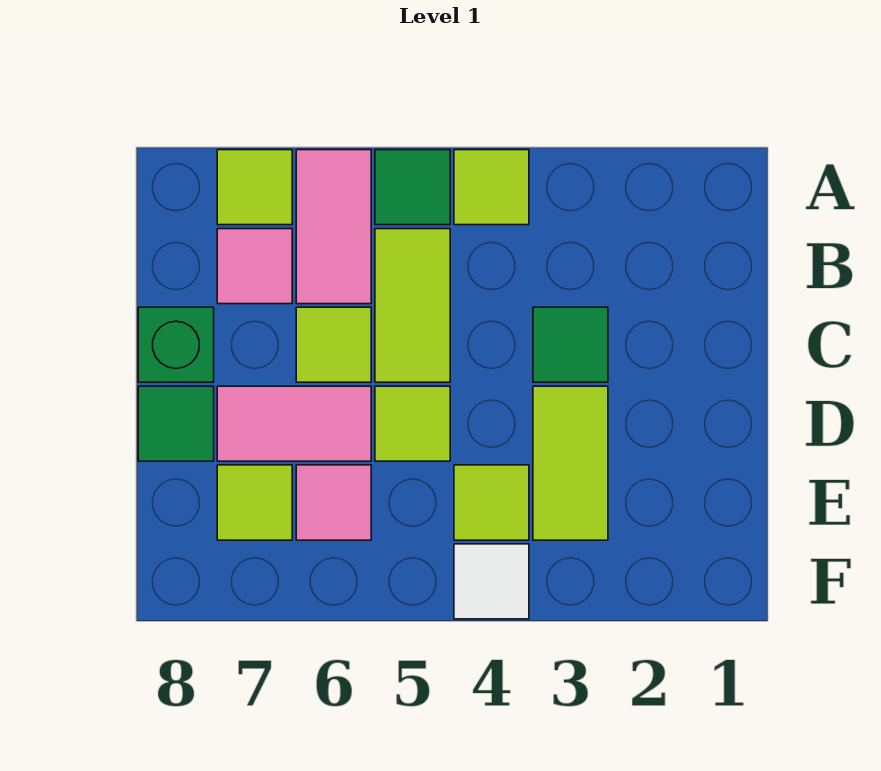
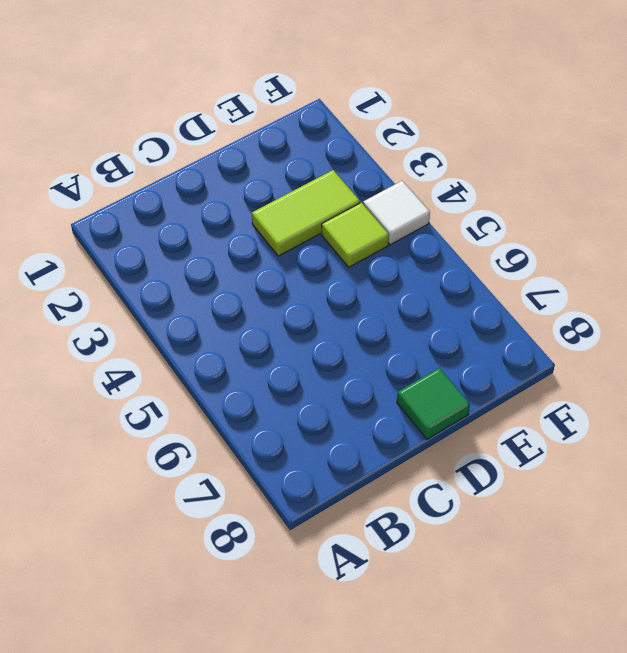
none -> lime 1x1 tile [454,150,529,225]
none -> green 1x1 tile [375,150,450,225]
none -> pink 1x2 tile [296,150,371,304]

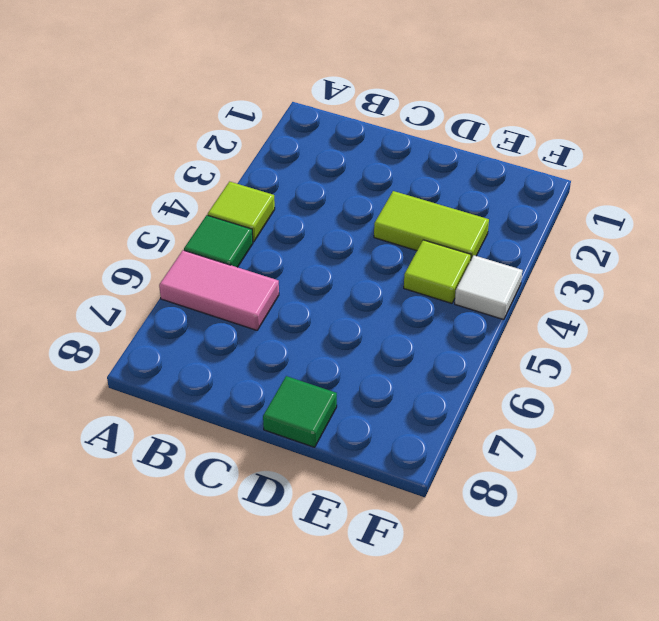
none -> lime 1x1 tile [217,150,292,225]
none -> lime 1x2 tile [375,229,450,382]
none -> pink 1x1 tile [217,229,292,304]

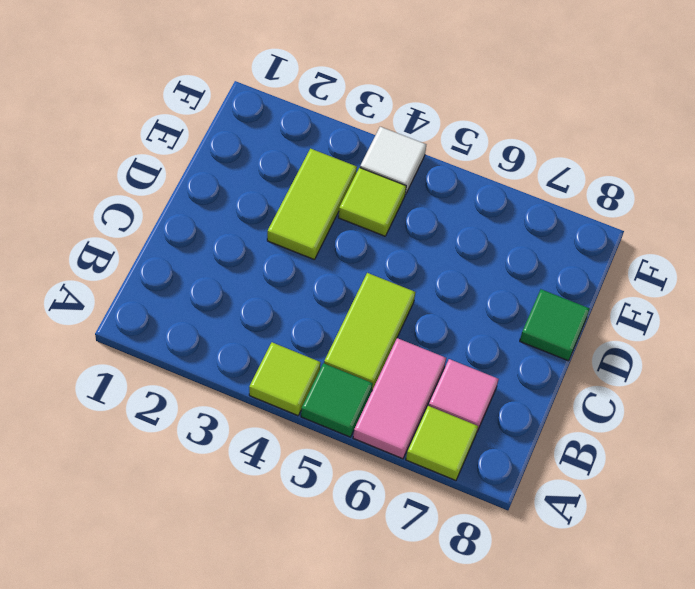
none -> green 1x1 tile [533,307,608,382]
none -> lime 1x1 tile [296,307,371,382]
none -> green 1x1 brick [138,307,214,382]

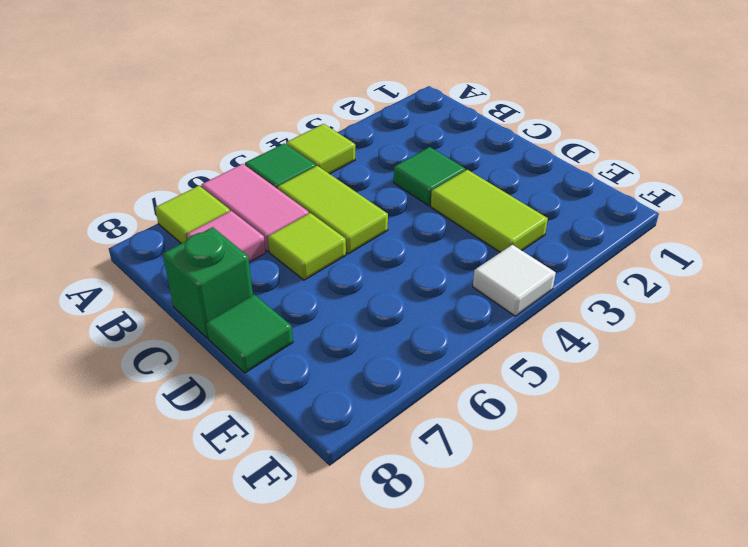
none -> lime 1x1 tile [375,386,450,461]
none -> pink 1x2 tile [217,386,371,461]
none -> lime 1x1 tile [454,465,529,540]

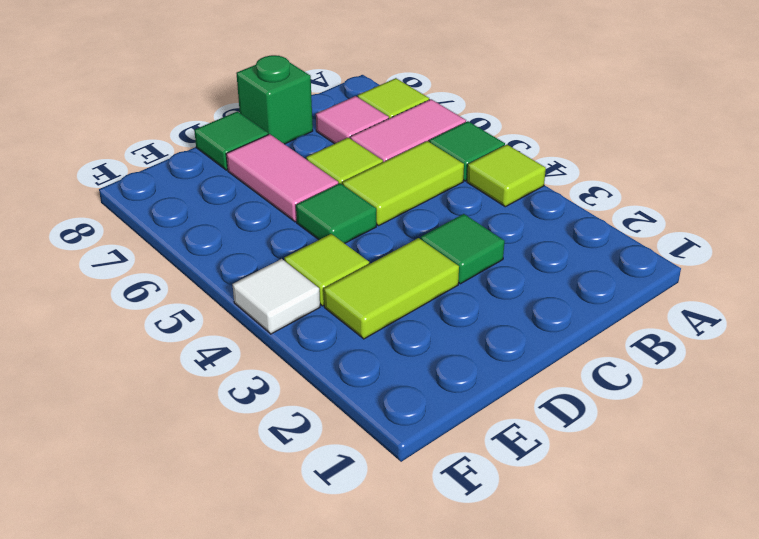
green 1x1 tile [296,183,376,243] -> lime 1x1 tile [375,386,450,461]
none -> pink 1x1 tile [296,465,371,540]
none -> lime 1x1 tile [217,465,292,540]

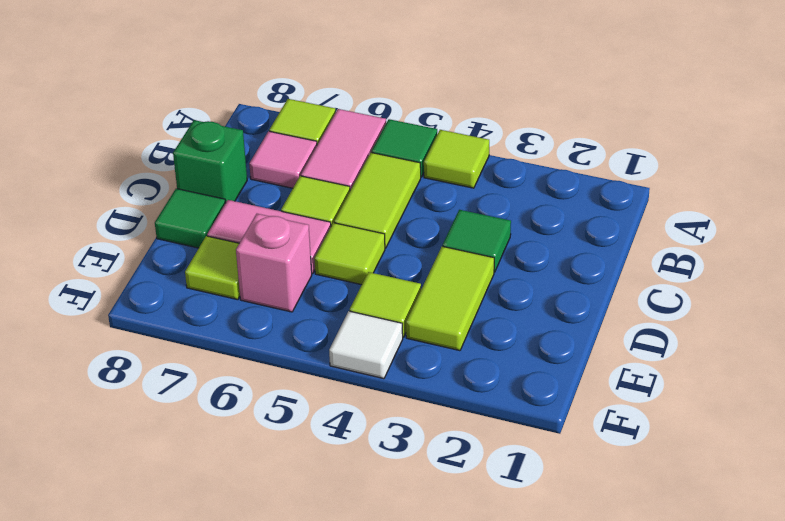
pink 1x1 brick [236,214,312,312] -> pink 1x1 tile [296,465,371,540]

